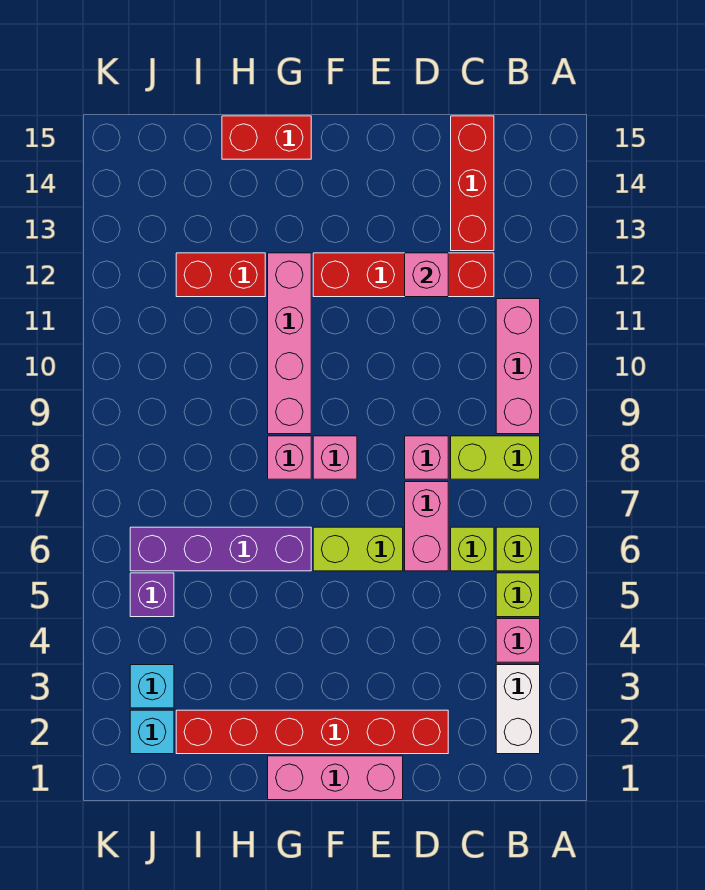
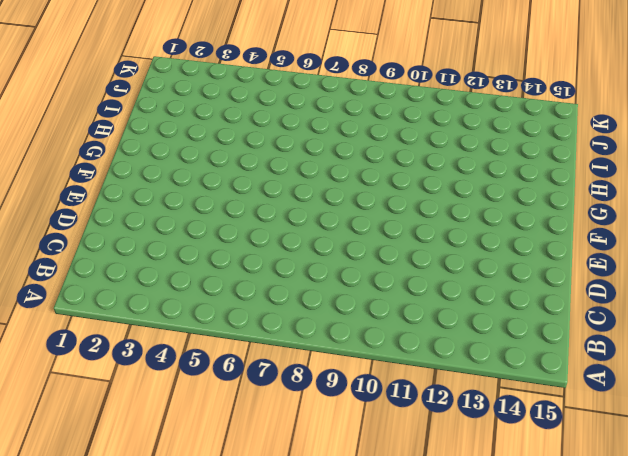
none -> white 1x2 brick [496,665,540,754]
none -> pink 1x1 brick [496,619,540,662]
none -> lime 1x1 brick [496,573,540,617]

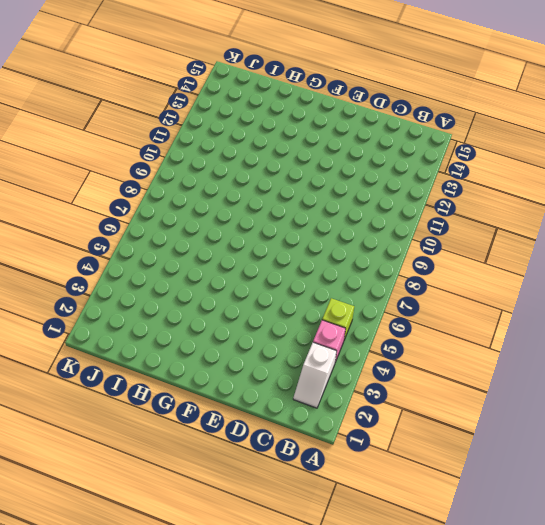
white 1x2 slope [293,342,337,408] -> white 1x2 brick [496,665,540,754]
none -> lime 1x1 brick [496,527,540,571]
none -> lime 1x2 brick [451,436,540,479]
none -> pink 1x3 brick [496,299,540,434]

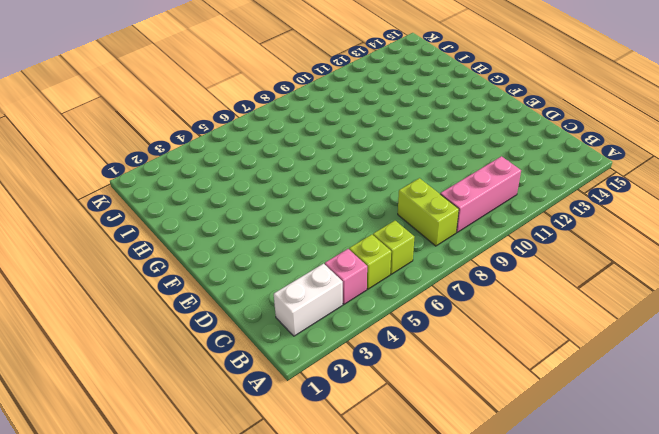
none -> lime 1x1 brick [451,527,494,571]
none -> red 1x4 brick [313,253,494,297]
none -> red 1x3 brick [451,116,494,251]

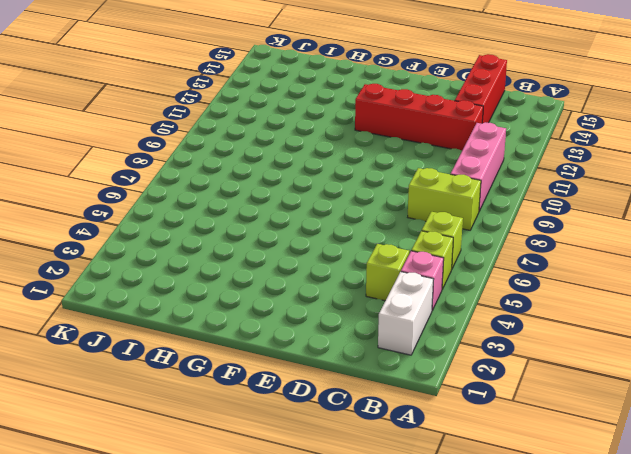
lime 1x1 brick [366,244,409,301] -> lime 1x1 brick moved to [451,527,494,571]
none -> red 1x6 brick [176,710,448,754]
none -> pink 1x2 brick [405,482,448,571]
none -> pink 1x1 brick [405,436,448,479]

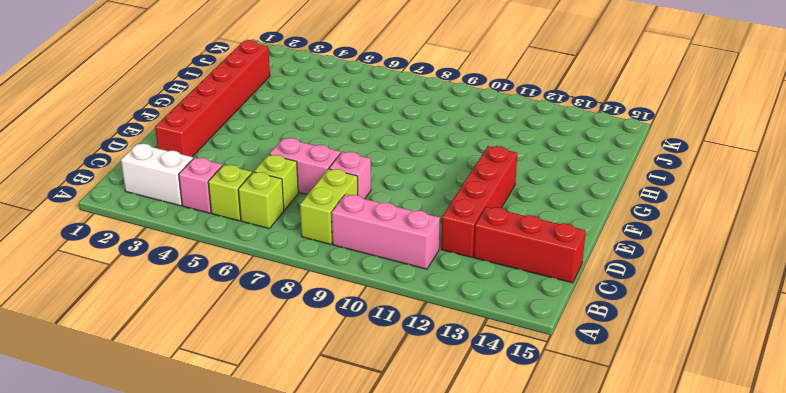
none -> pink 1x3 brick [268,756,403,800]
none -> lime 1x2 brick [313,527,403,571]
none -> pink 1x1 brick [313,436,357,479]

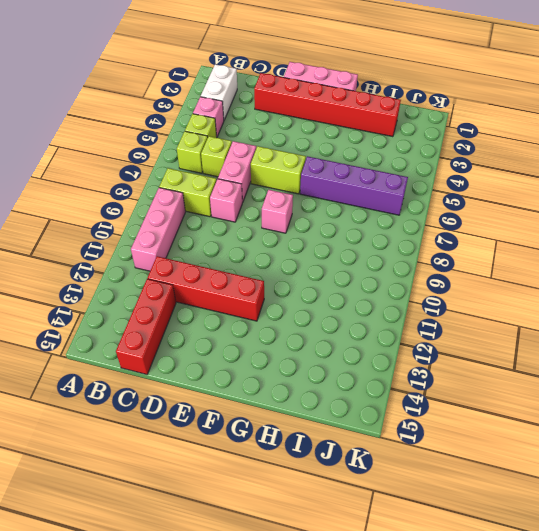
none -> pink 1x1 brick [268,436,311,479]
none -> pink 1x4 brick [268,253,311,434]
none -> red 1x2 brick [222,116,311,159]

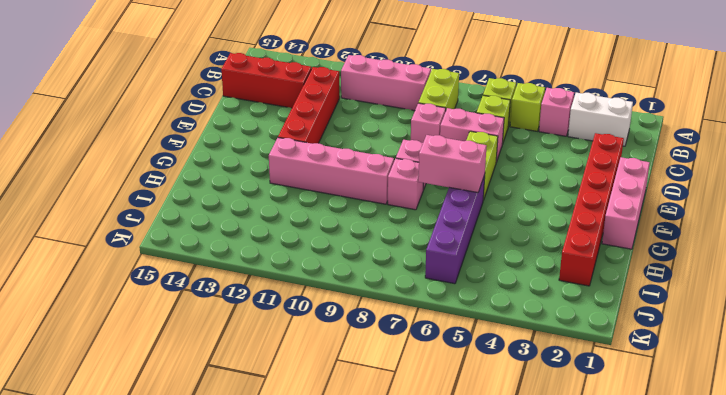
pink 1x2 brick [418,135,487,193] -> none
none -> red 1x2 brick [222,116,311,159]
none -> red 1x2 brick [176,253,265,297]
none -> cyan 1x1 brick [130,710,174,754]

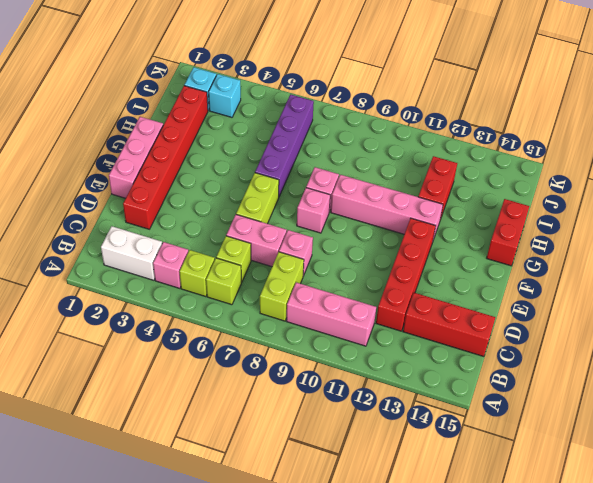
none -> purple 1x1 brick [130,573,174,617]
none -> pink 1x1 brick [405,253,448,297]

